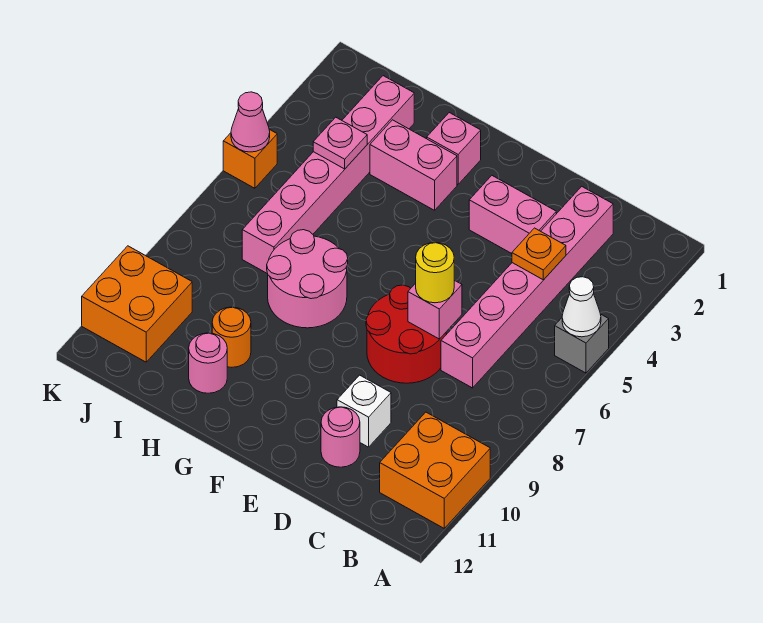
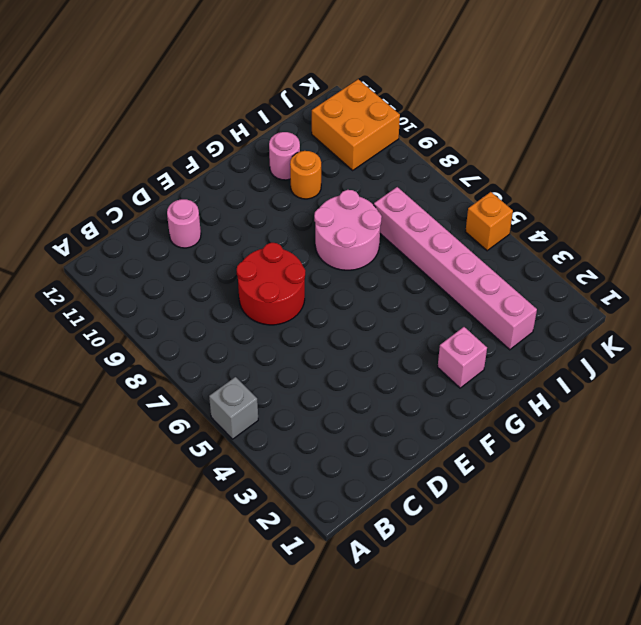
none -> orange 2x2 brick [380,412,490,528]
none -> pink 1x6 brick [441,186,613,388]
none -> pink 1x2 brick [469,176,556,254]

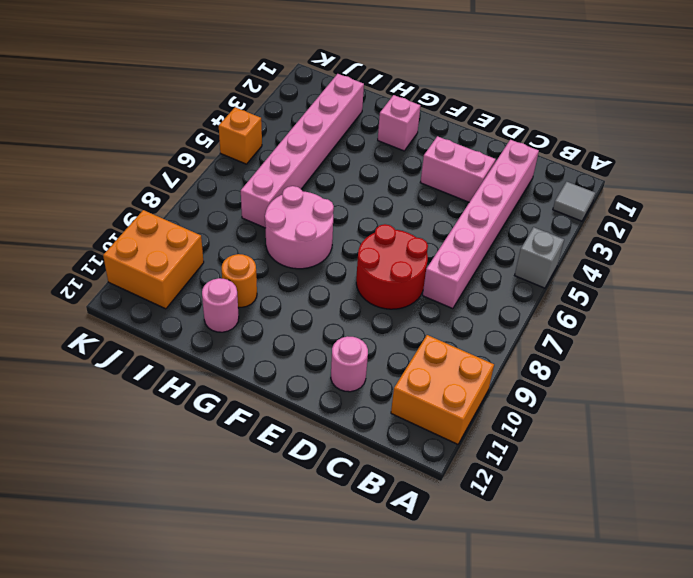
grey 1x1 tile [553,182,595,221] -> none
none -> white 1x1 brick [337,375,391,447]
none -> pink 1x2 brick [370,120,457,210]
none -> white 1x1 cone [562,277,601,337]

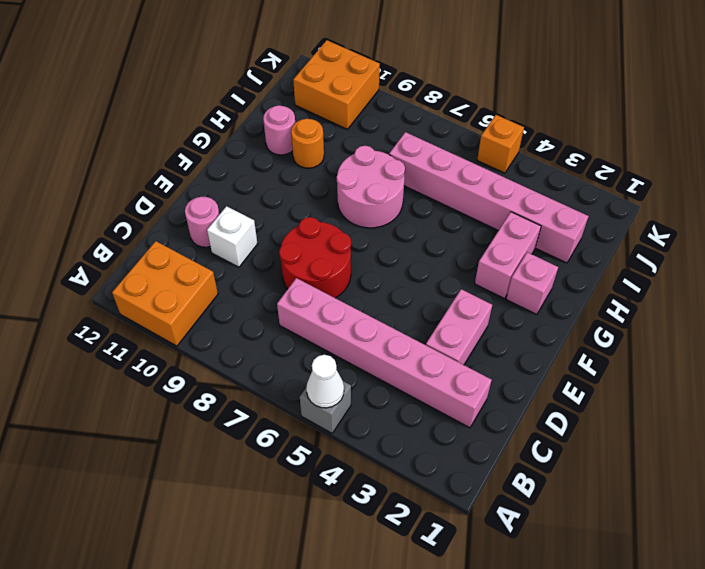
none -> orange 1x1 plate [512,228,566,280]
none -> pink 1x1 brick [408,280,462,339]
none -> pink 1x1 plate [313,117,367,169]

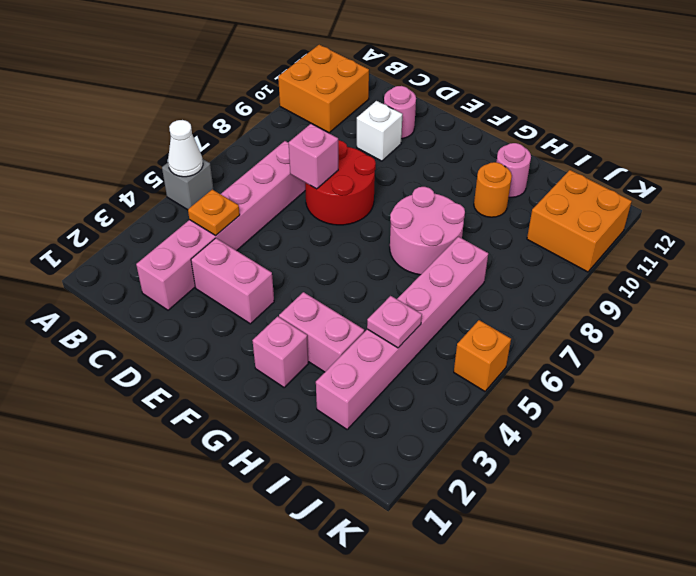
none -> pink 1x1 cone [231,92,270,152]
none -> yellow 1x1 round brick [416,242,454,303]

